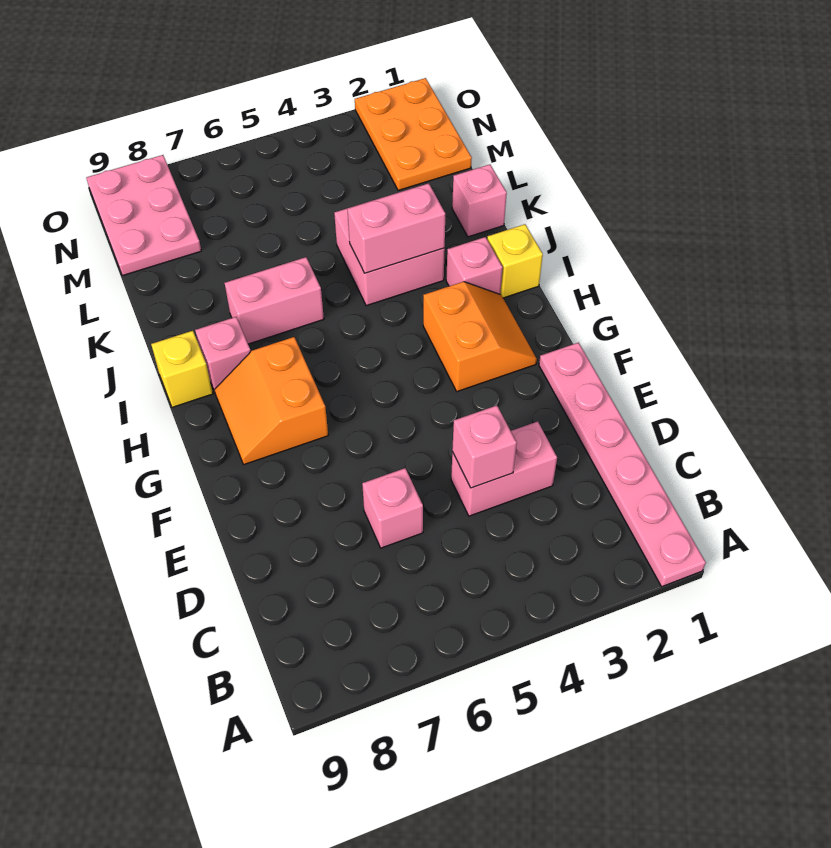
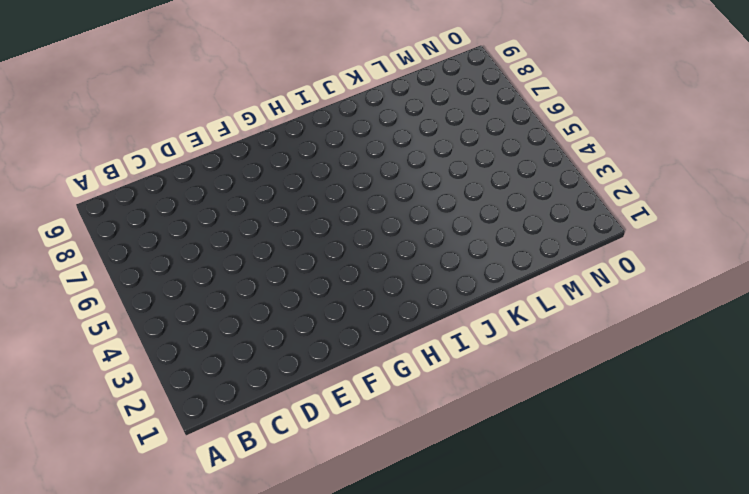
none -> pink 1x6 plate [539,343,706,587]
none -> pink 1x2 brick [451,421,557,516]
none -> pink 1x1 brick [362,468,423,548]

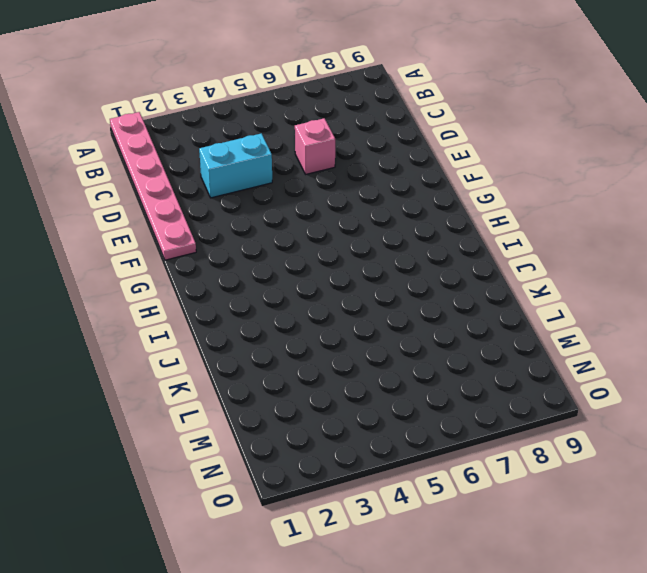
cyan 1x2 brick [199,133,272,198] -> pink 1x2 brick [451,421,557,516]
none -> orange 2x2 slope [423,282,537,391]
none -> orange 2x2 slope [214,337,328,464]
none -> yellow 1x1 brick [487,224,543,298]

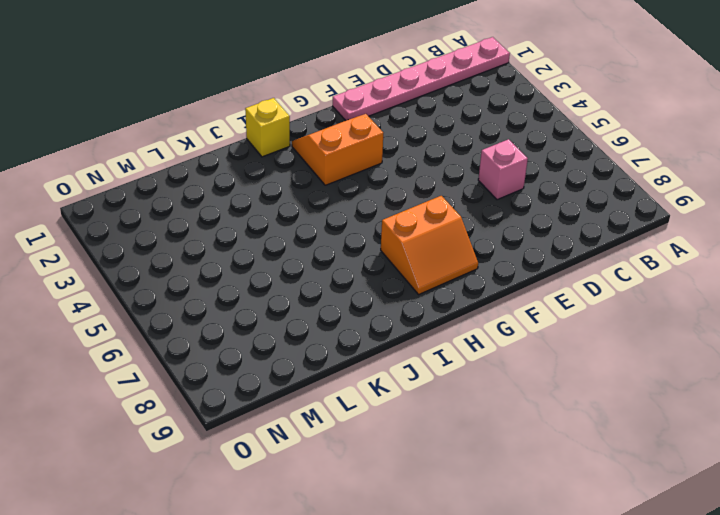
none -> pink 1x2 brick [451,421,557,516]
none -> pink 1x1 brick [446,237,503,294]
none -> pink 1x1 brick [195,317,251,392]

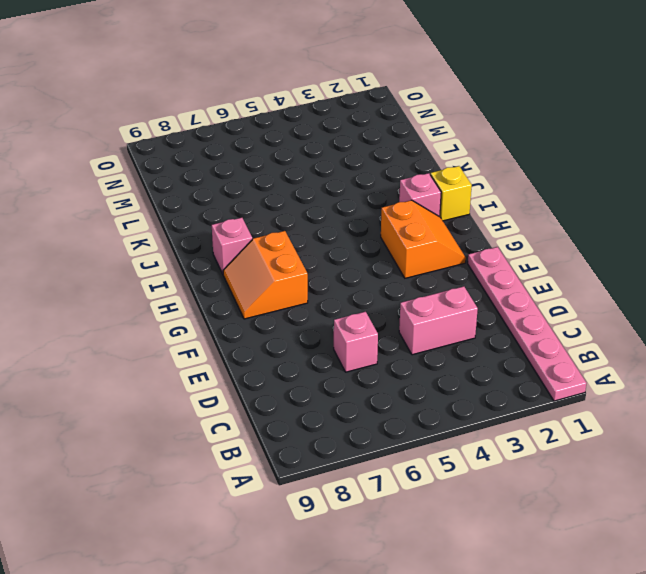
none -> yellow 1x1 brick [151,331,213,407]
none -> pink 2x2 brick [334,209,445,306]
none -> pink 1x2 brick [225,257,324,344]

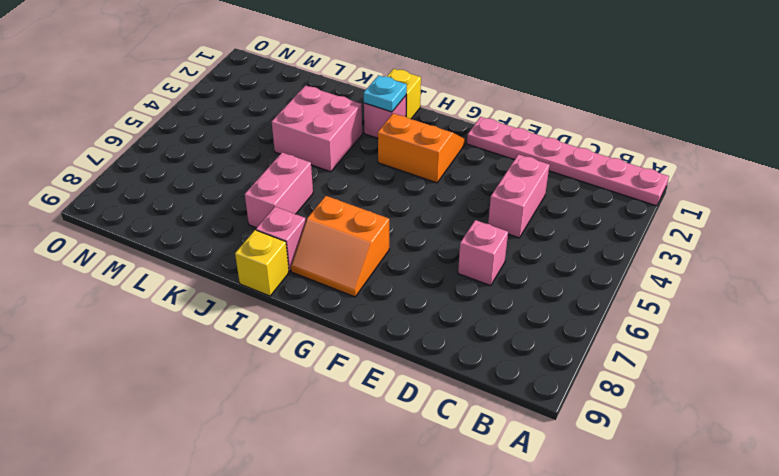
cyan 1x1 plate [364,75,407,112] -> none
none -> pink 1x1 brick [452,164,507,237]
none -> orange 2x3 plate [355,78,472,190]
none -> pink 2x3 plate [86,155,201,276]

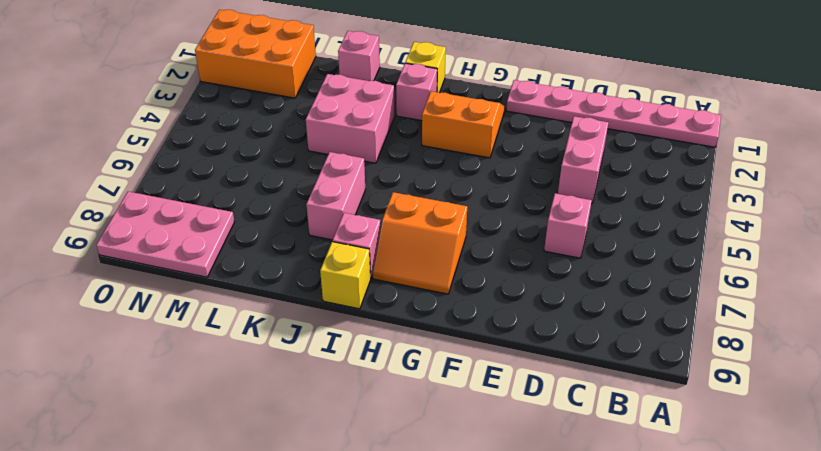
orange 2x3 brick [195,10,316,98] -> orange 2x3 plate [355,78,472,190]
none -> pink 1x1 brick [452,405,517,488]
none -> pink 1x2 brick [347,183,445,273]

